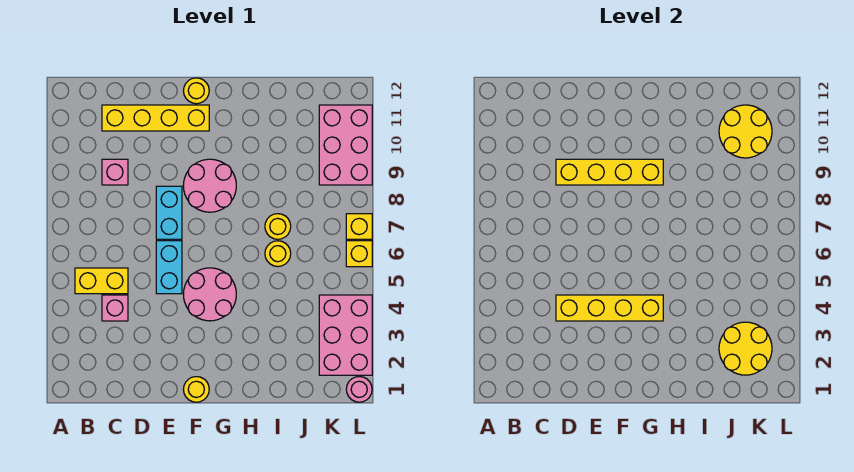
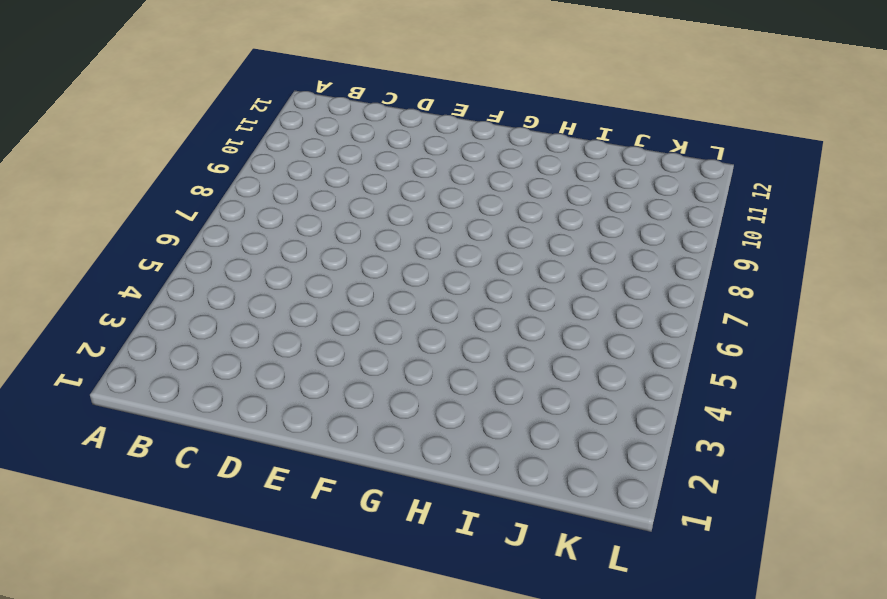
none -> yellow 1x2 brick [75,268,128,294]
none -> pink 1x1 brick [102,295,128,321]
none -> pink 1x1 brick [102,159,128,185]

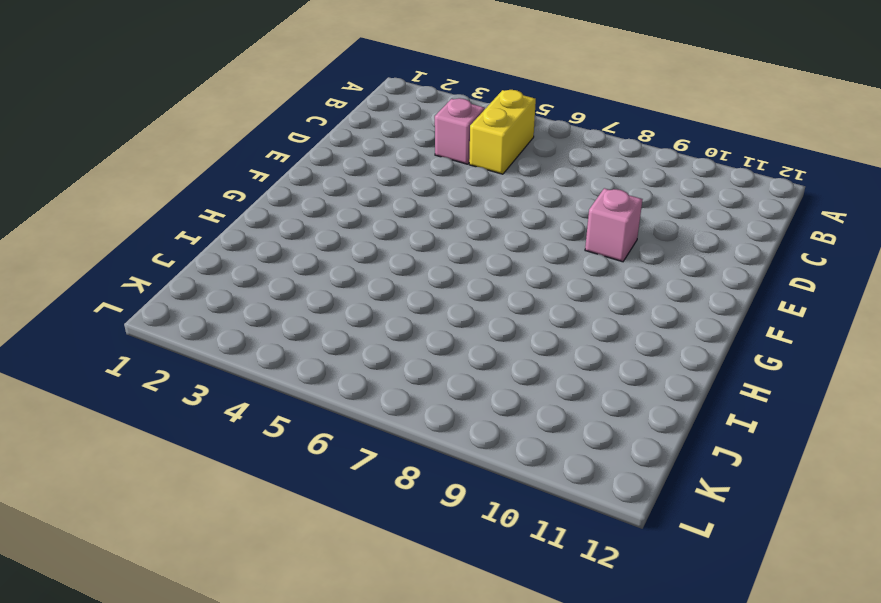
pink 1x1 brick [585,188,642,262] -> pink 1x1 brick moved to [102,159,128,185]
none -> yellow 1x4 brick [102,105,209,131]
none -> cyan 1x2 brick [156,241,182,294]
none -> cyan 1x2 brick [156,186,182,239]

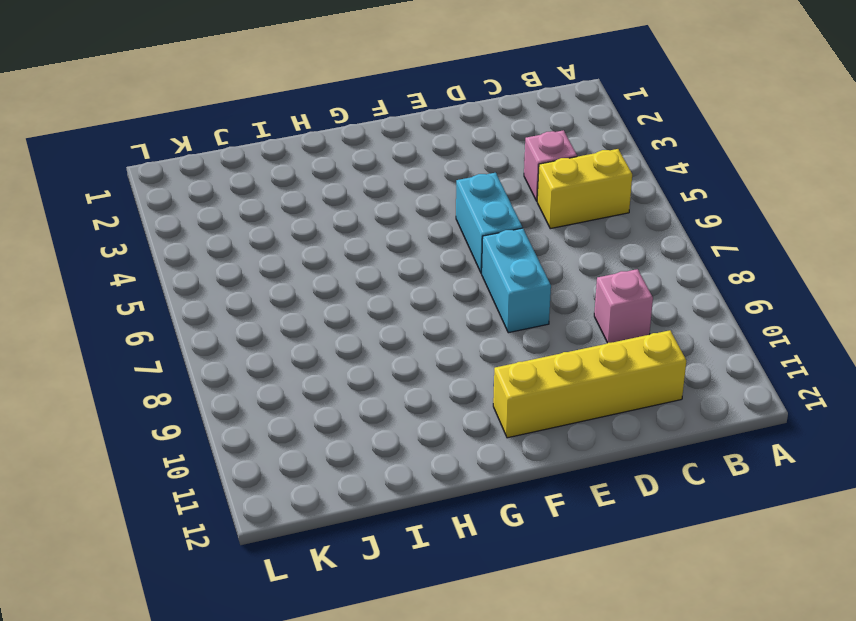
none -> yellow 1x1 round brick [183,377,209,402]
none -> pink 2x2 round brick [183,268,236,321]
none -> pink 2x2 round brick [183,159,236,212]

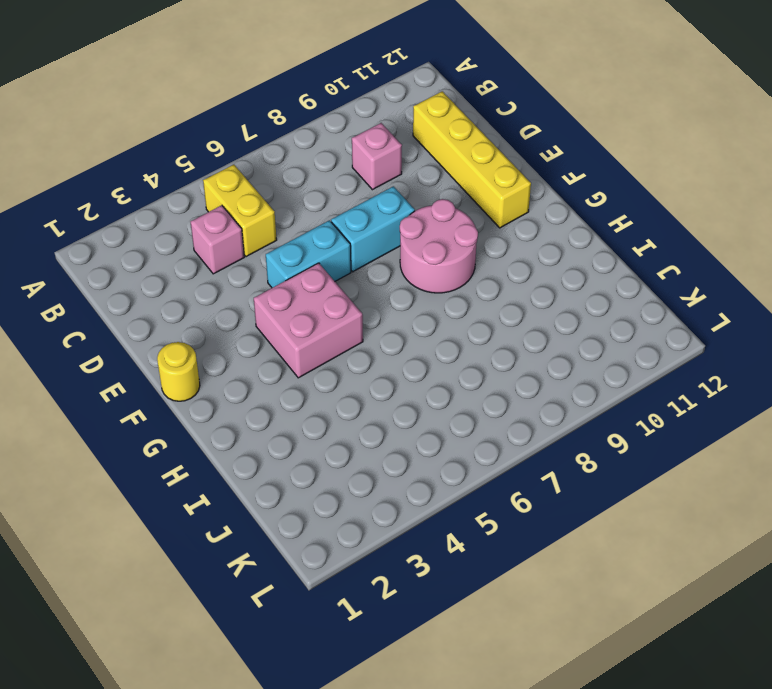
pink 2x2 brick [254,263,363,378] -> pink 2x2 round brick [183,268,236,321]
none -> yellow 1x1 round brick [183,78,209,104]
none -> yellow 1x1 round brick [265,241,291,267]
none -> yellow 1x1 round brick [265,214,291,239]

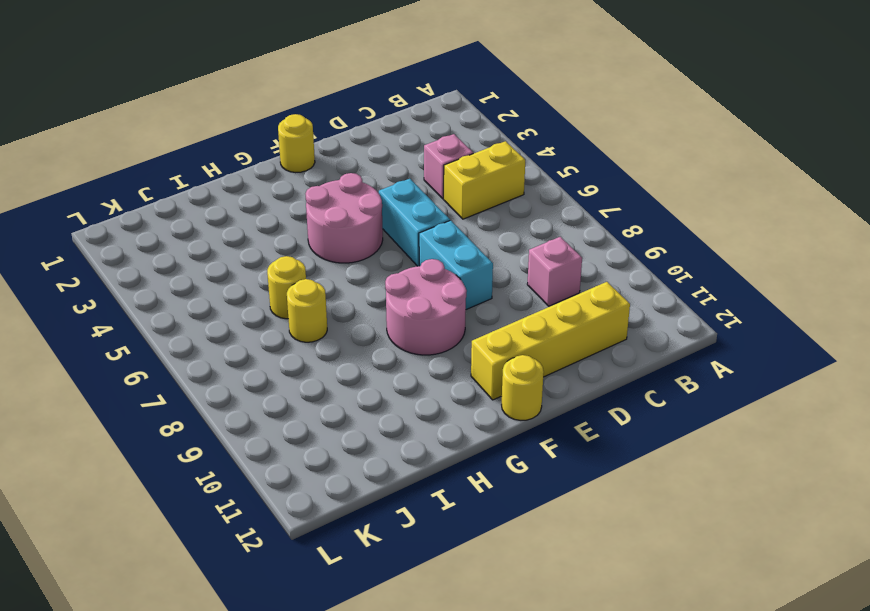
none -> pink 2x3 brick [319,295,372,375]
none -> pink 2x3 brick [319,105,372,185]
none -> pink 1x1 round brick [346,377,372,402]

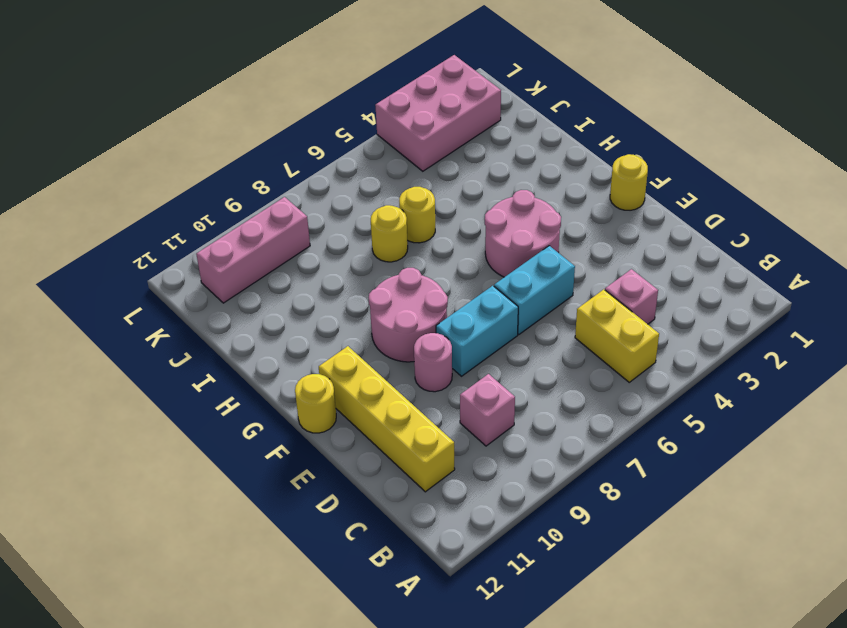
pink 1x1 round brick [414,333,452,392] -> pink 1x1 round brick moved to [346,377,372,402]
pink 1x3 brick [196,197,310,303] -> pink 2x3 brick [319,105,372,185]
none -> yellow 1x1 brick [346,241,372,267]
none -> yellow 1x1 brick [346,214,372,239]
none -> yellow 1x4 brick [556,295,663,321]

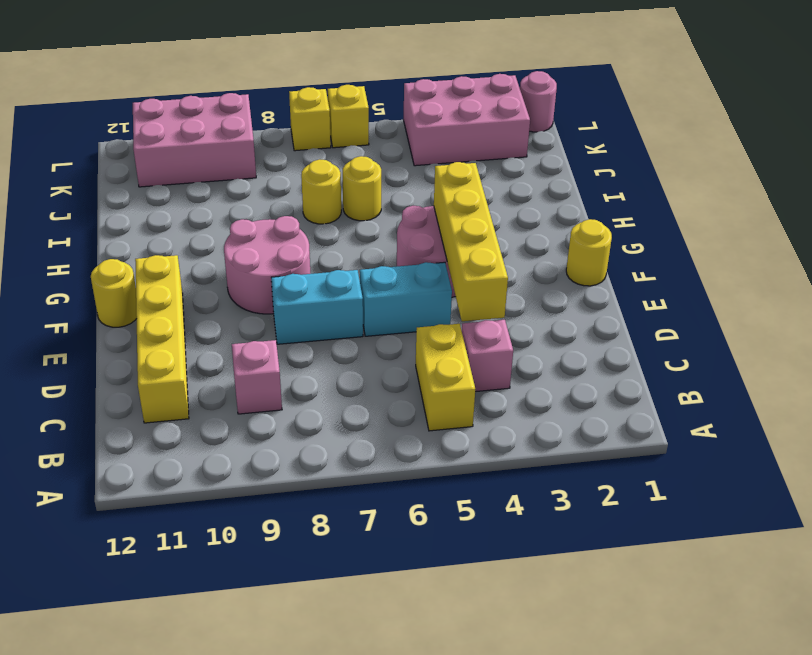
none -> yellow 1x4 brick [556,159,663,185]
none -> yellow 2x2 round brick [719,322,772,375]
none -> yellow 2x2 round brick [719,105,772,158]

